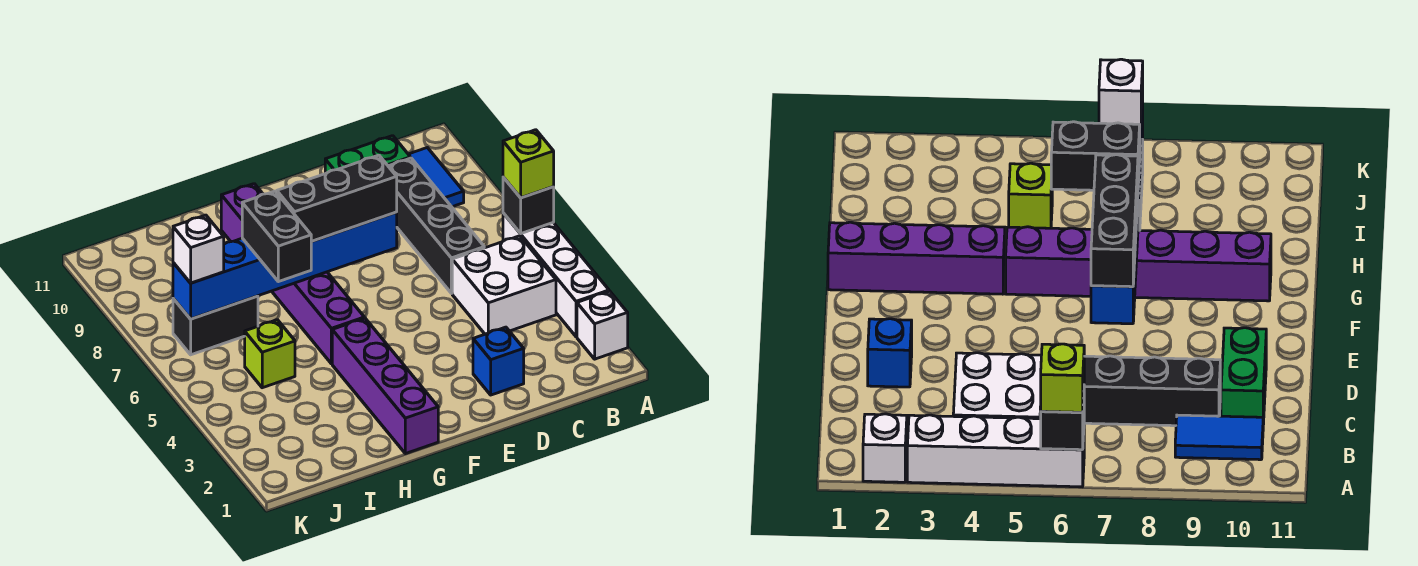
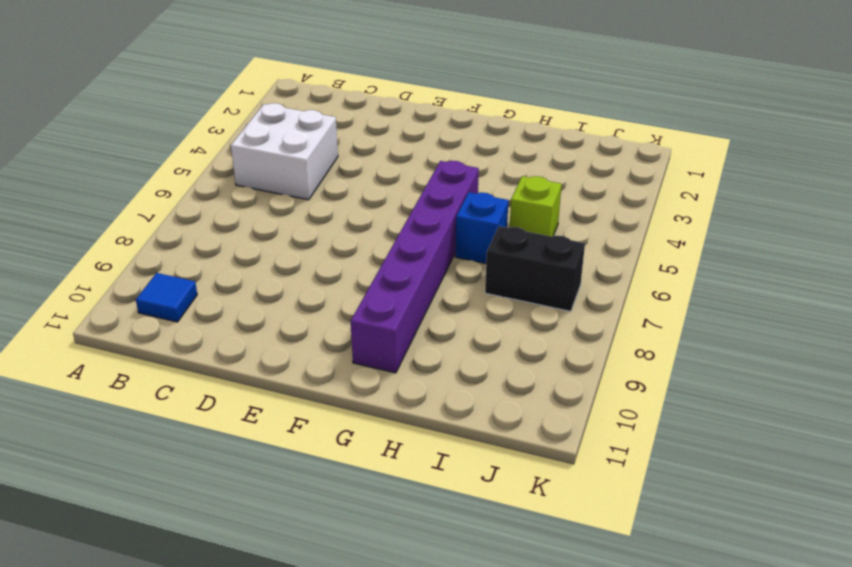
blue 1x1 tile [136,273,197,322] -> blue 1x2 tile [408,148,464,207]
blue 1x1 brick [455,192,509,264] -> blue 1x1 brick moved to [473,327,524,395]
none -> white 1x1 brick [577,291,628,359]
none -> white 1x4 brick [503,213,609,337]
none -> black 1x4 brick [388,158,484,293]

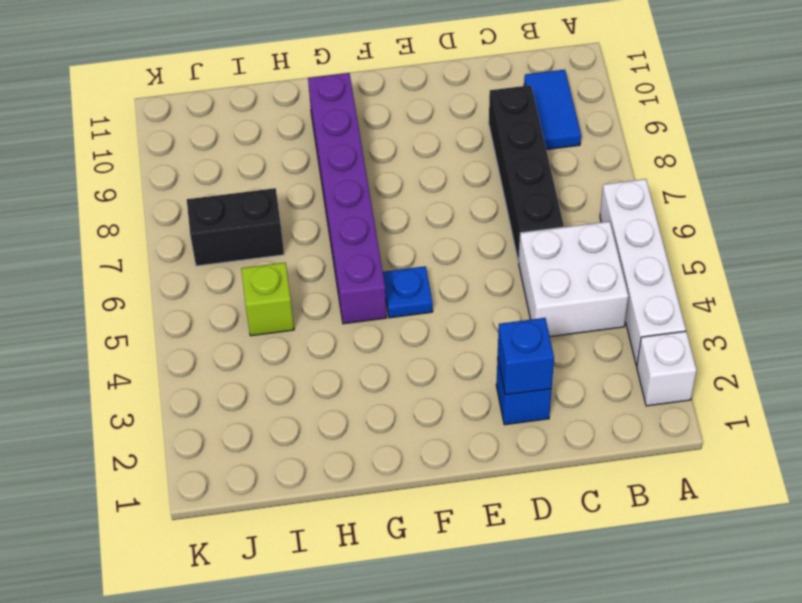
blue 1x1 brick [498,318,554,395] -> none
blue 1x1 plate [383,266,433,318] -> none
none -> green 1x2 brick [325,136,410,174]
none -> purple 1x4 brick [332,318,438,454]
none -> black 1x1 brick [503,177,554,234]

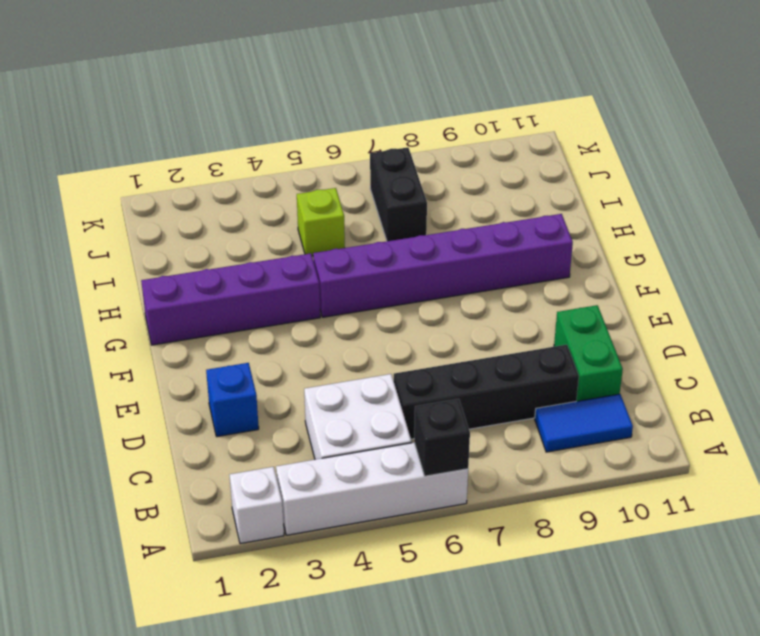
none -> blue 1x6 brick [173,212,397,319]
none -> lime 1x1 brick [503,130,554,198]
none -> black 1x3 brick [277,155,397,241]

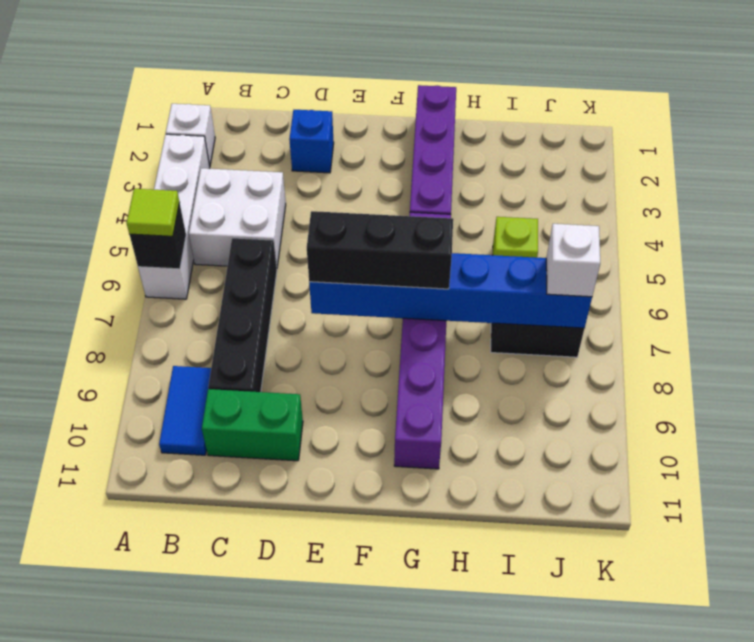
lime 1x1 tile [127,189,180,236] -> lime 1x1 brick [503,130,554,198]
none -> black 1x2 brick [242,191,312,282]

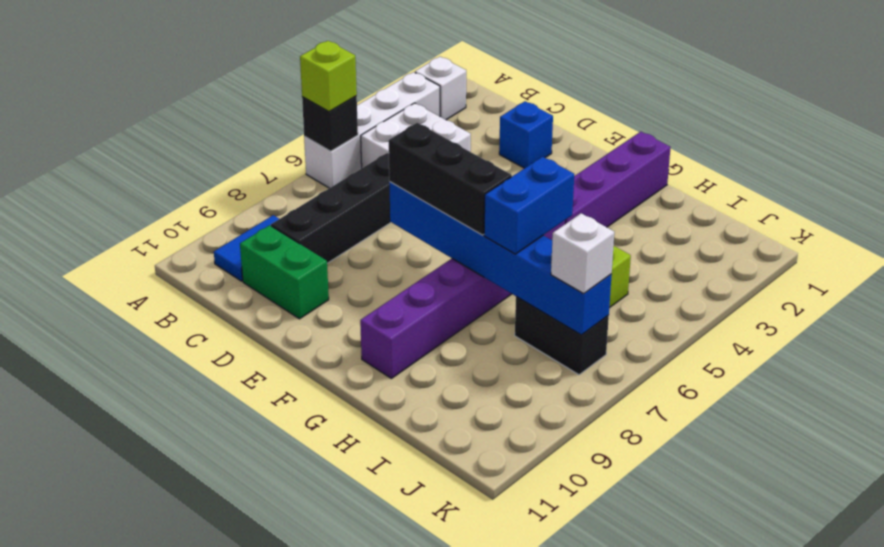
blue 1x2 brick [484,157,574,254] -> black 1x2 brick [242,191,312,282]

